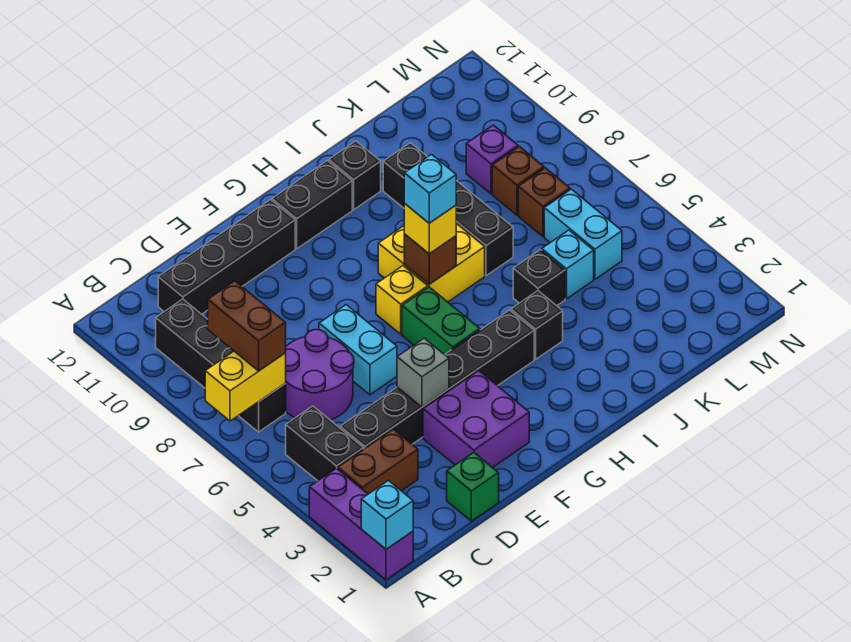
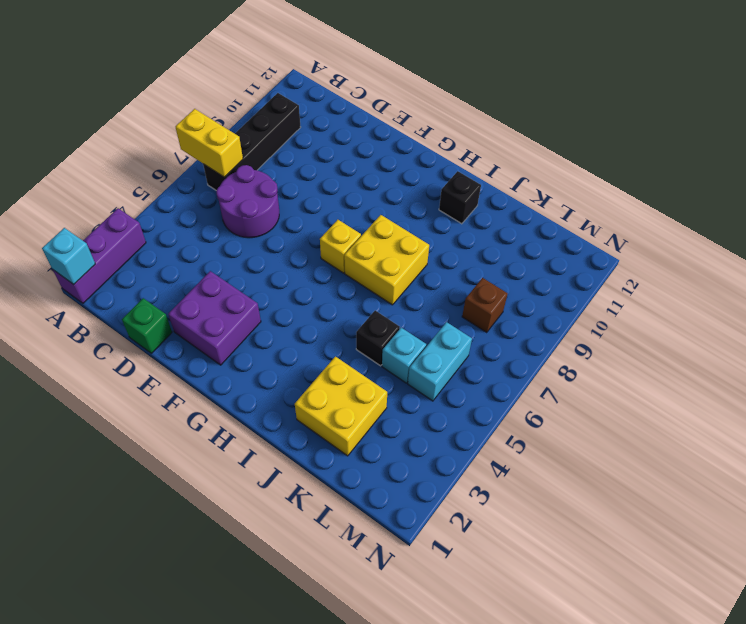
yellow 2x2 brick [295,357,387,456] -> none
none -> brown 1x2 brick [338,429,418,494]
none -> black 1x2 brick [286,406,364,481]
none -> black 1x6 brick [340,310,534,449]
none -> black 1x4 brick [158,200,295,314]

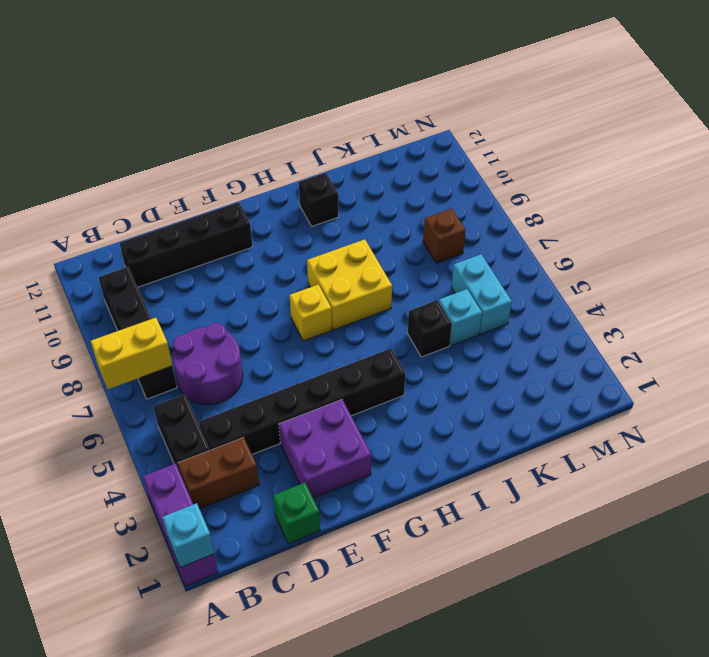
none -> cyan 1x2 brick [319,305,397,395]
none -> green 1x2 brick [402,287,480,355]
none -> black 1x2 brick [272,161,352,249]
none -> black 1x1 brick [511,291,563,359]

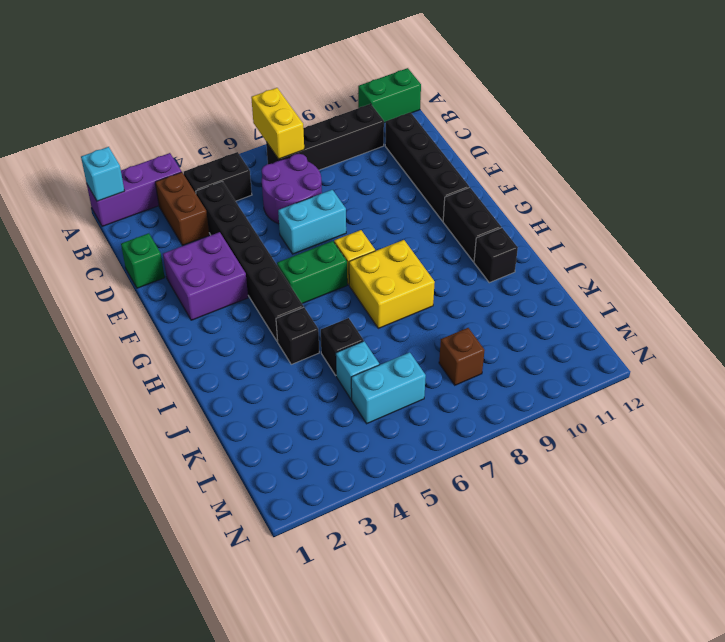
green 1x2 brick [358,68,421,123] -> none
none -> black 1x4 brick [383,143,513,276]
none -> brown 1x1 brick [518,168,570,237]
none -> purple 1x1 brick [466,125,518,194]
none -> grey 1x1 brick [397,338,449,407]

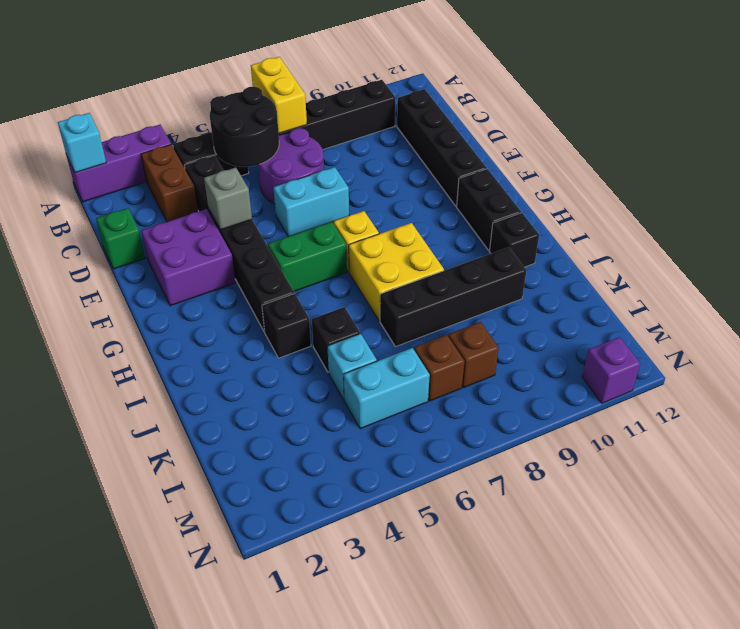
black 2x2 round brick [210,87,279,167] -> none
purple 1x1 brick [582,337,640,403] -> purple 1x1 brick moved to [466,125,518,194]
none -> brown 1x1 brick [404,234,456,284]
none -> brown 1x2 brick [208,281,286,371]
none -> yellow 1x1 brick [404,204,456,254]
none -> cyan 1x1 brick [404,155,456,223]

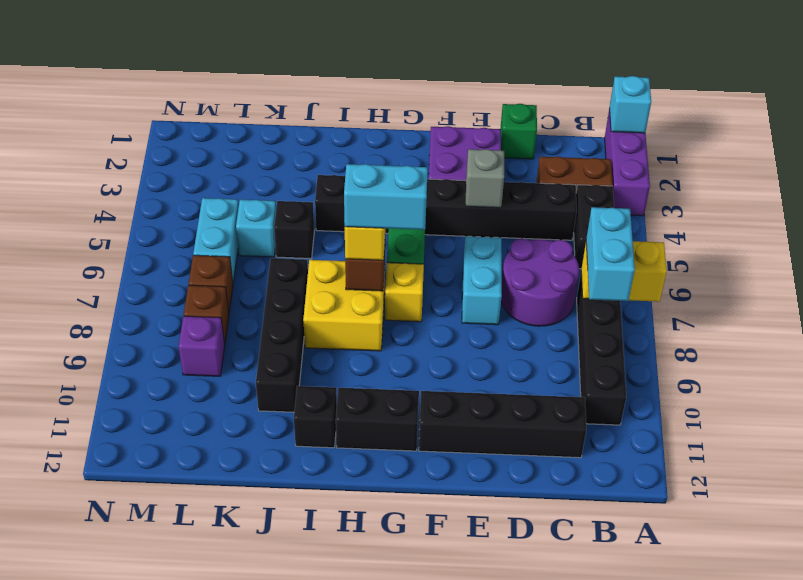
cyan 1x2 brick [586,207,635,301] -> brown 1x2 brick [208,281,286,371]
cyan 1x2 brick [344,164,428,230] -> cyan 1x1 brick [404,155,456,223]

